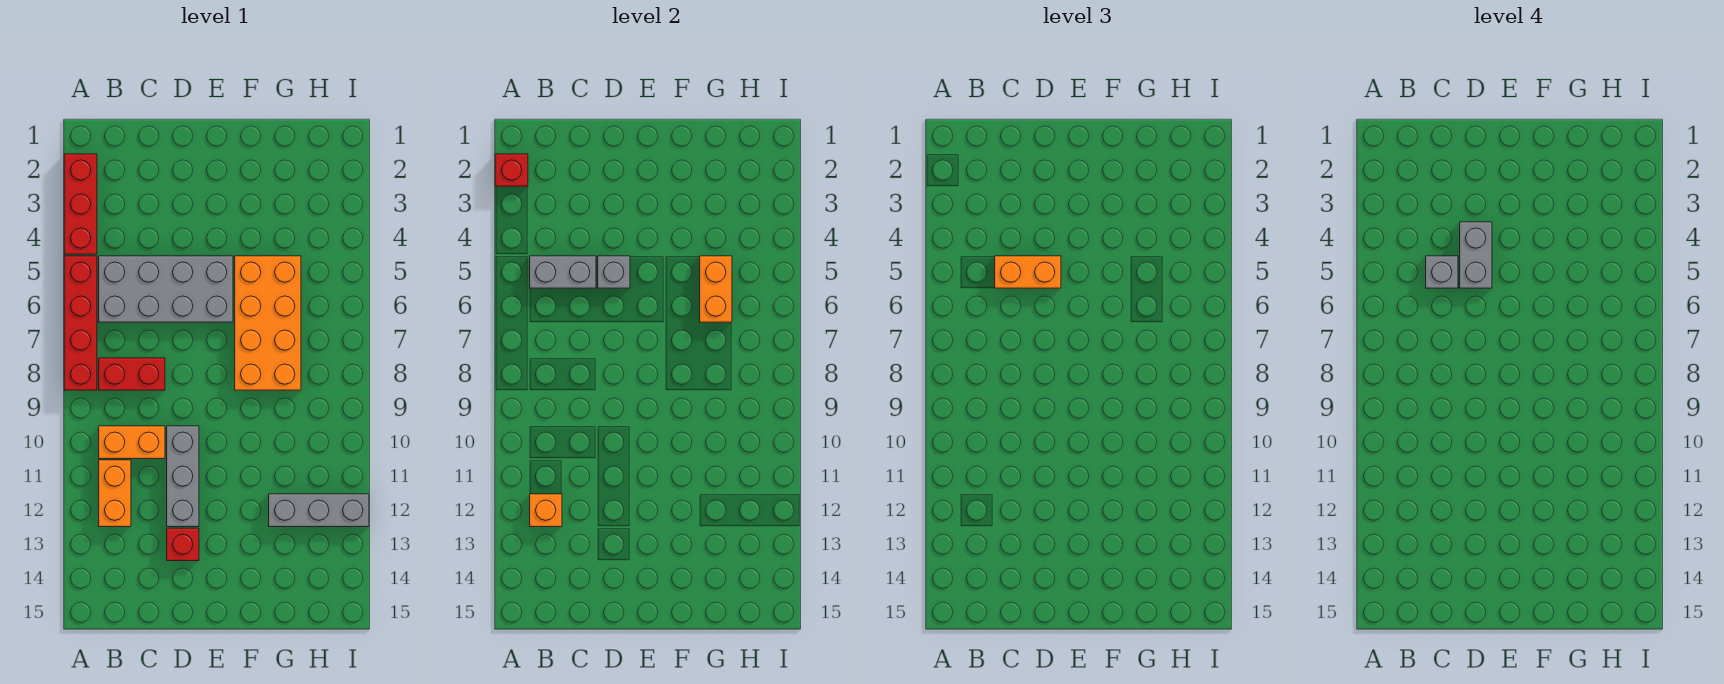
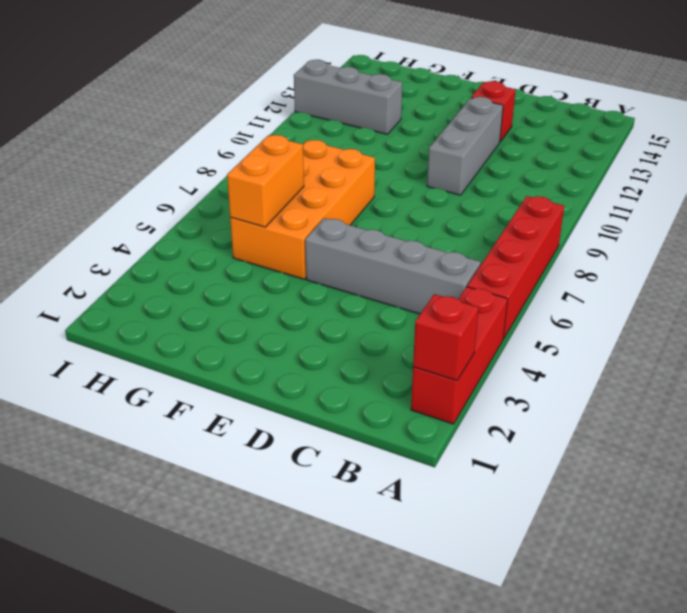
grey 1x4 brick [305,218,481,314] -> grey 2x4 brick [99,256,233,322]
none -> red 1x2 brick [99,358,165,390]
none -> orange 1x2 brick [99,426,165,459]
none -> orange 1x2 brick [99,460,131,527]

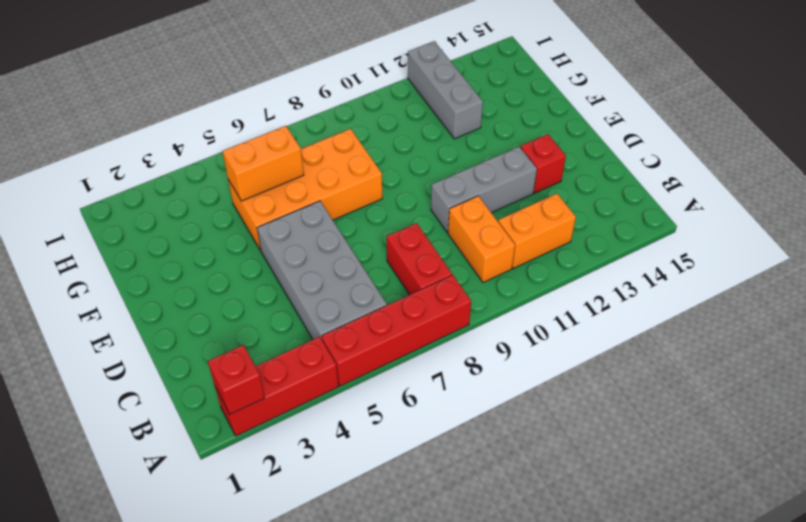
none -> grey 1x2 brick [530,256,596,288]
none -> orange 1x1 brick [530,494,562,527]
none -> grey 1x1 brick [598,256,630,288]

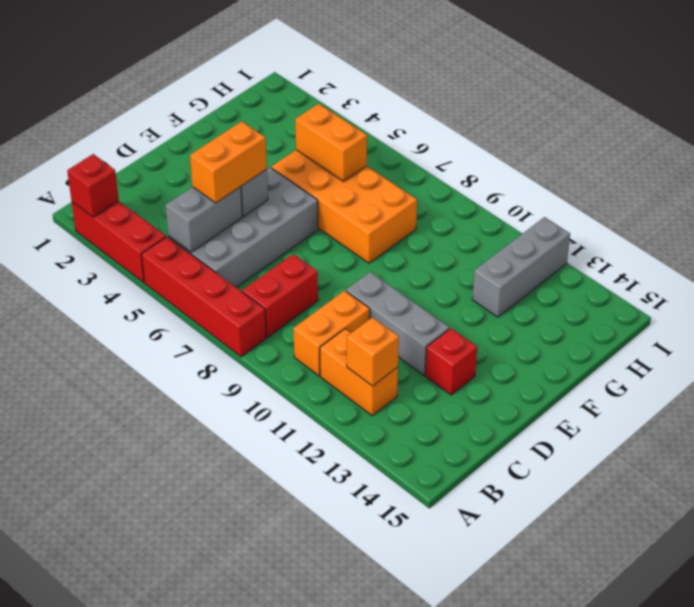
none -> grey 1x1 brick [1426,256,1458,288]
none -> grey 1x2 brick [1460,222,1492,288]

